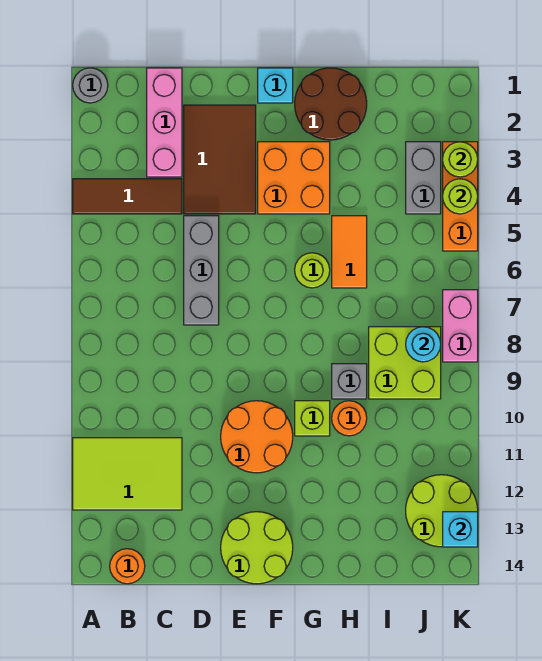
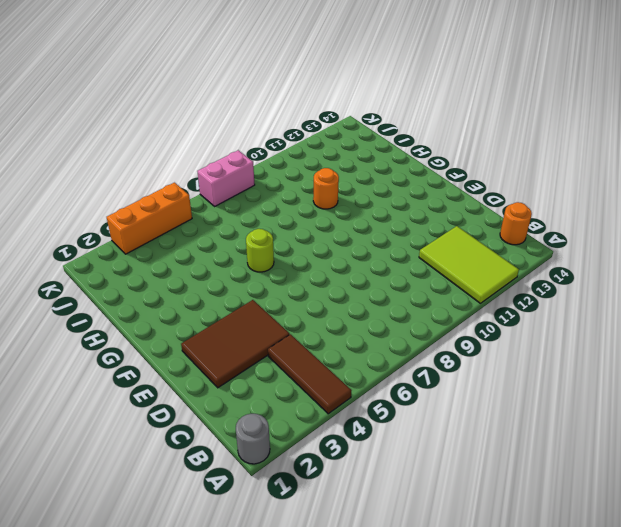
none -> pink 1x3 brick [147,68,182,177]
none -> grey 1x3 brick [184,216,219,325]
none -> orange 2x2 round brick [221,401,293,473]

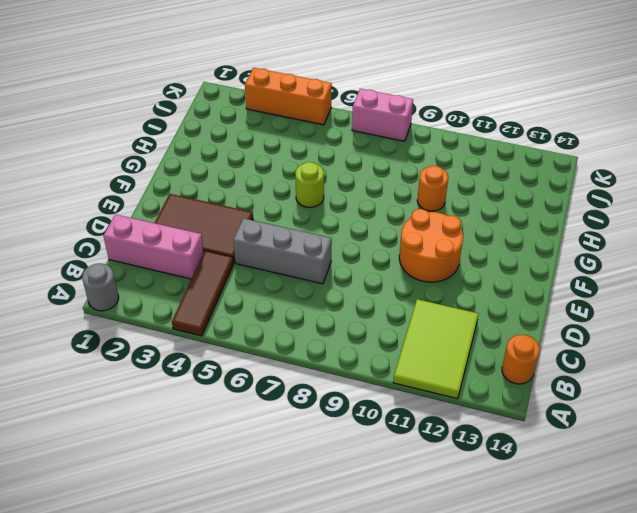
none -> lime 2x2 round brick [221,512,293,584]
none -> cyan 1x1 brick [258,68,293,103]
none -> orange 2x2 brick [258,142,330,214]

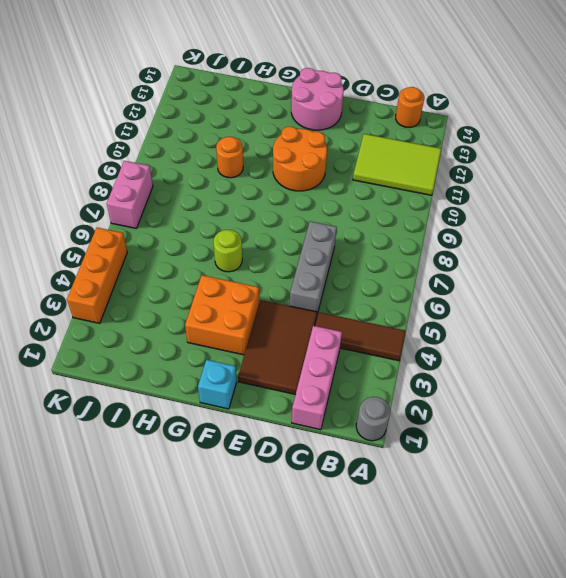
pink 2x2 round brick [291,68,344,130] -> lime 2x2 round brick [221,512,293,584]
none -> brown 2x2 round brick [295,68,367,140]
none -> lime 1x1 brick [295,401,330,436]
none -> orange 1x2 tile [332,216,367,288]

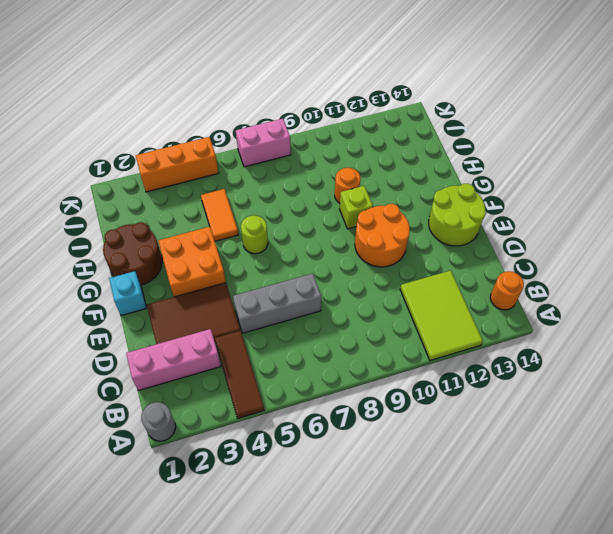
orange 1x2 tile [201,189,238,241] -> orange 1x2 tile turned to [332,216,367,288]
none -> grey 1x1 brick [332,364,367,399]
none -> lime 2x2 brick [369,327,441,399]
none -> grey 1x2 brick [406,142,441,214]

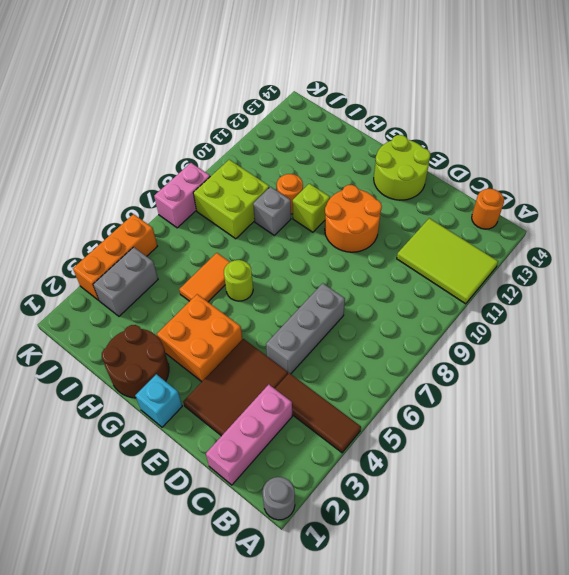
none -> lime 2x2 round brick [406,475,478,547]
none -> cyan 1x1 round brick [406,327,441,362]
none -> lime 1x1 round brick [443,142,478,177]

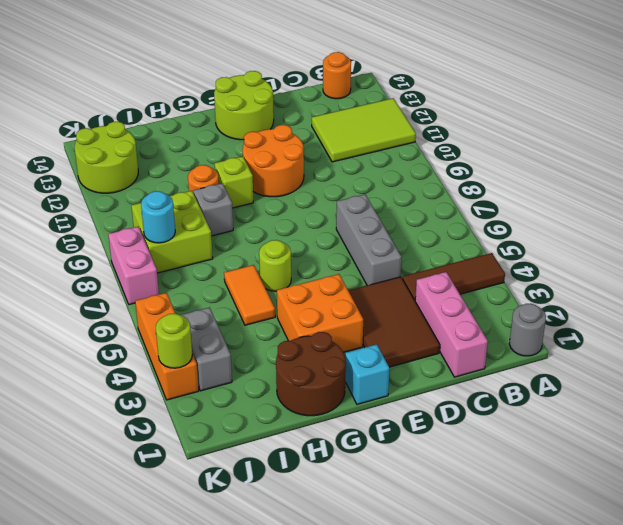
none -> lime 1x1 round brick [443,179,478,214]
none -> cyan 1x1 brick [443,512,478,547]

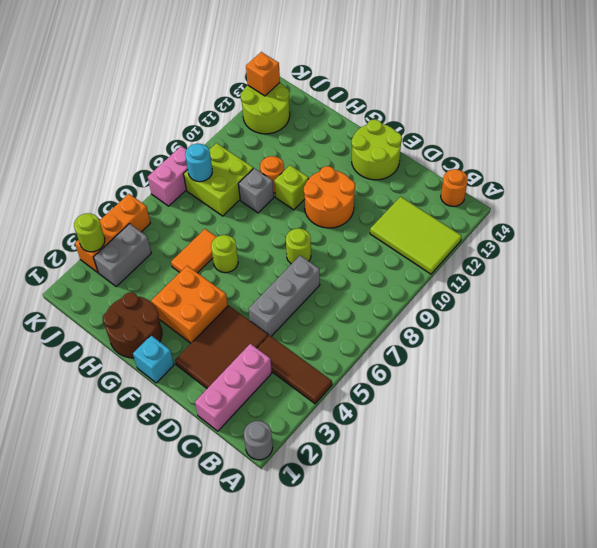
lime 1x1 round brick [286,228,311,264] -> lime 1x1 round brick moved to [443,179,478,214]
orange 1x1 brick [246,52,280,96] -> cyan 1x1 brick [443,512,478,547]

